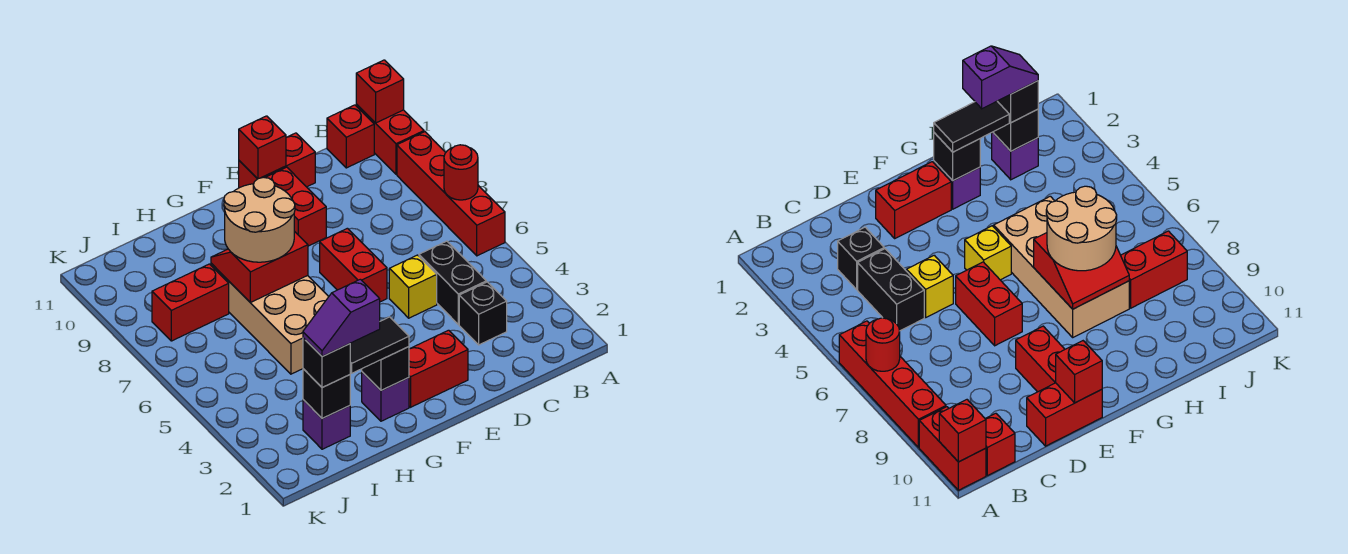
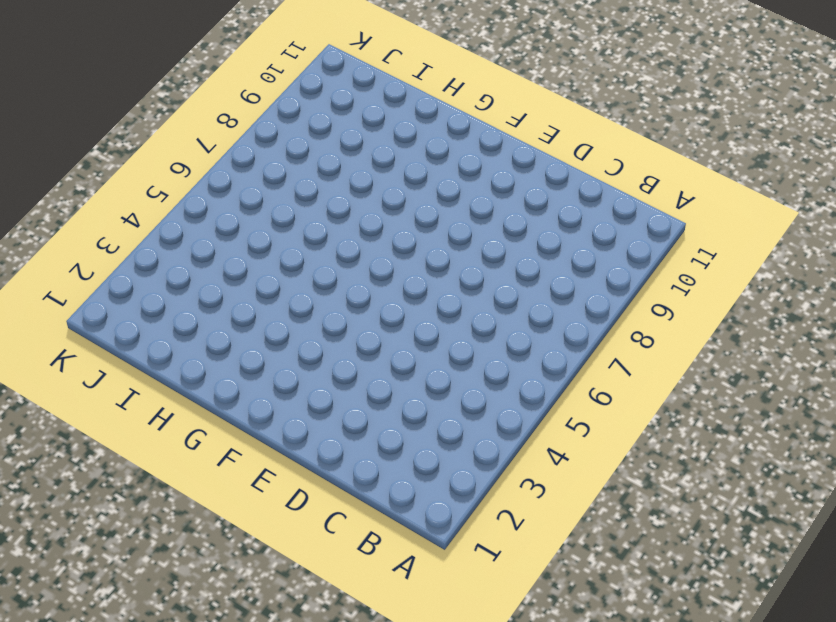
none -> red 1x4 brick [397,132,505,256]
none -> red 1x2 brick [356,104,424,174]
none -> red 1x1 brick [327,105,374,168]

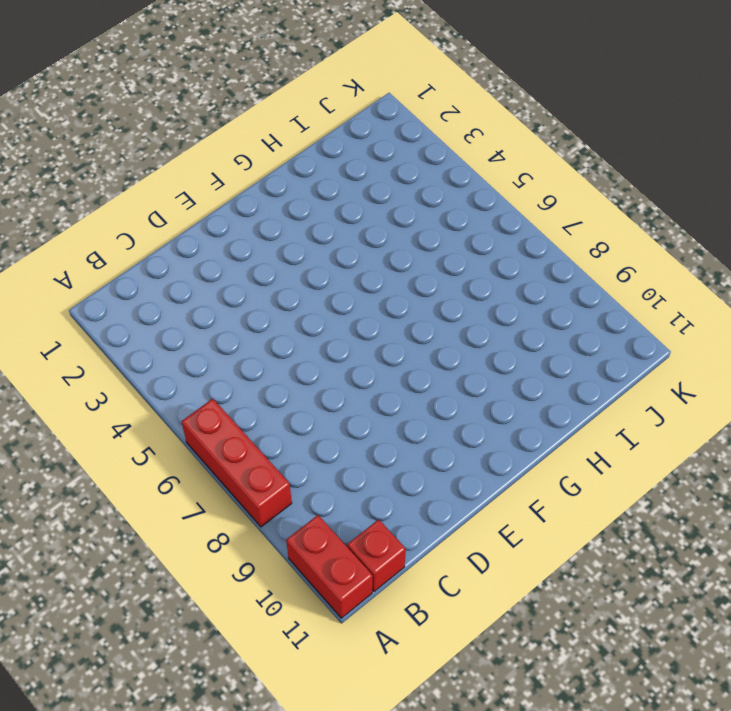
red 1x3 brick [182,399,292,527] -> red 1x4 brick [397,132,505,256]
none -> black 1x1 brick [459,282,507,345]
none -> black 1x2 brick [419,241,486,325]
none -> yellow 1x1 brick [389,255,437,318]

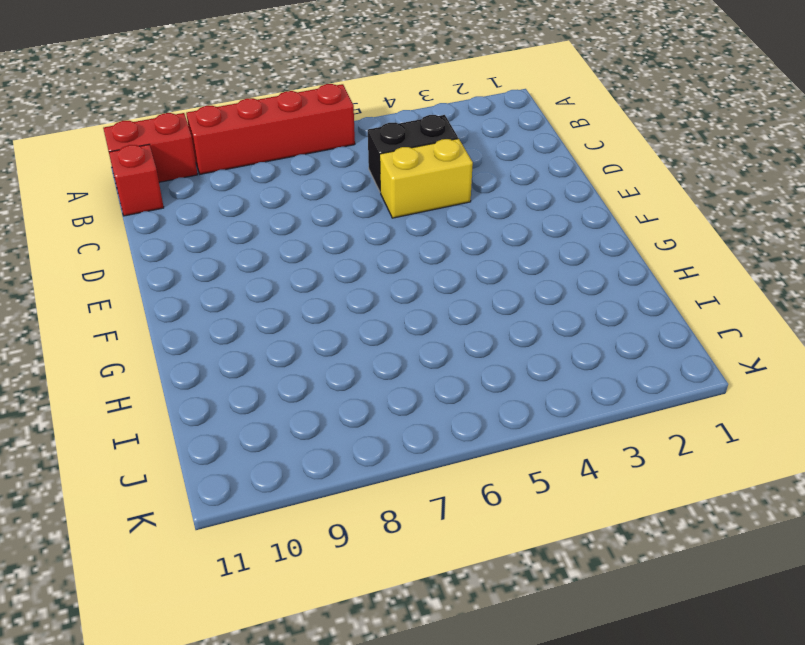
yellow 1x2 brick [380,139,473,218] -> yellow 1x1 brick [389,255,437,318]
none -> black 1x1 brick [459,282,507,345]
none -> red 1x2 brick [239,133,315,188]
none -> red 1x2 brick [409,330,468,407]

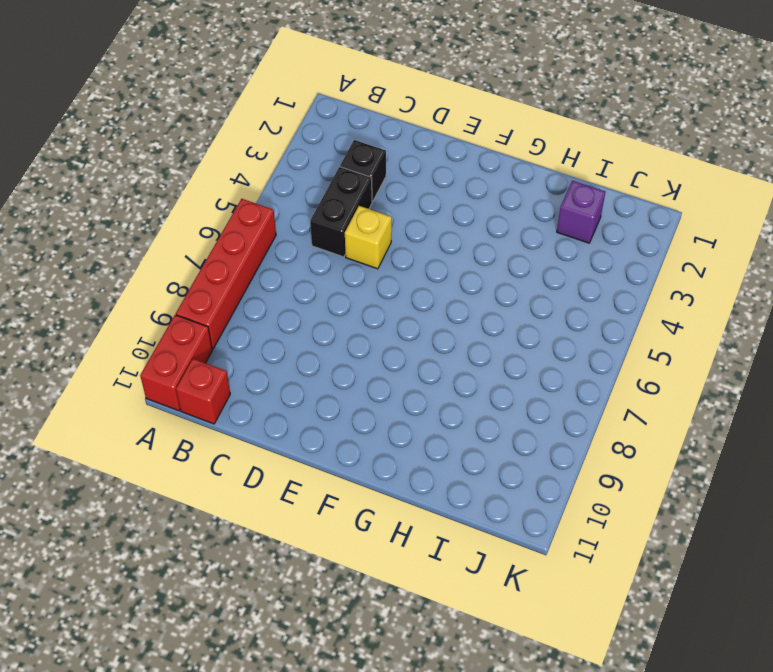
none -> red 1x2 brick [239,133,315,188]
none -> red 1x2 brick [409,330,468,407]
none -> red 1x2 brick [320,228,387,302]

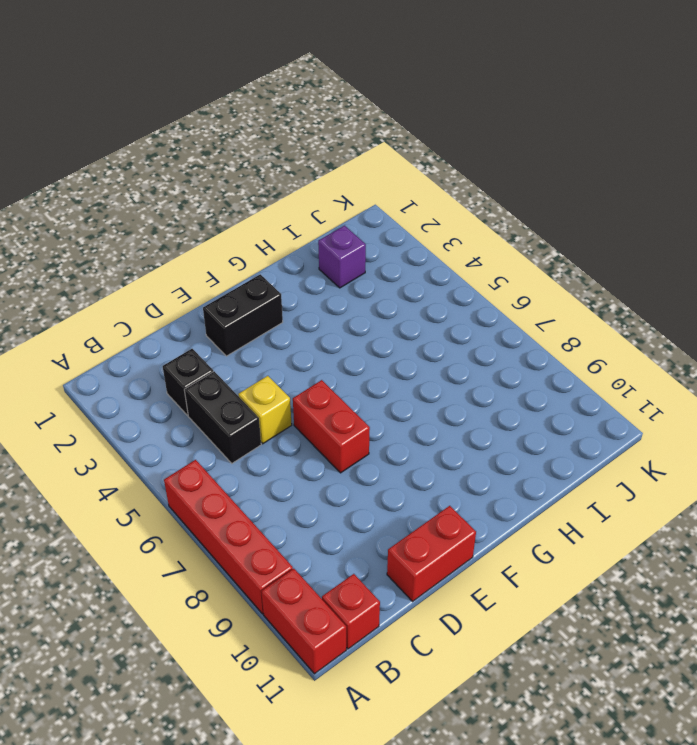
black 1x2 brick [203,274,283,356] -> red 1x2 brick [409,330,468,407]
none -> red 1x2 brick [265,167,326,246]
none -> yellow 1x1 brick [965,226,1011,280]
none -> purple 1x1 brick [362,372,409,421]

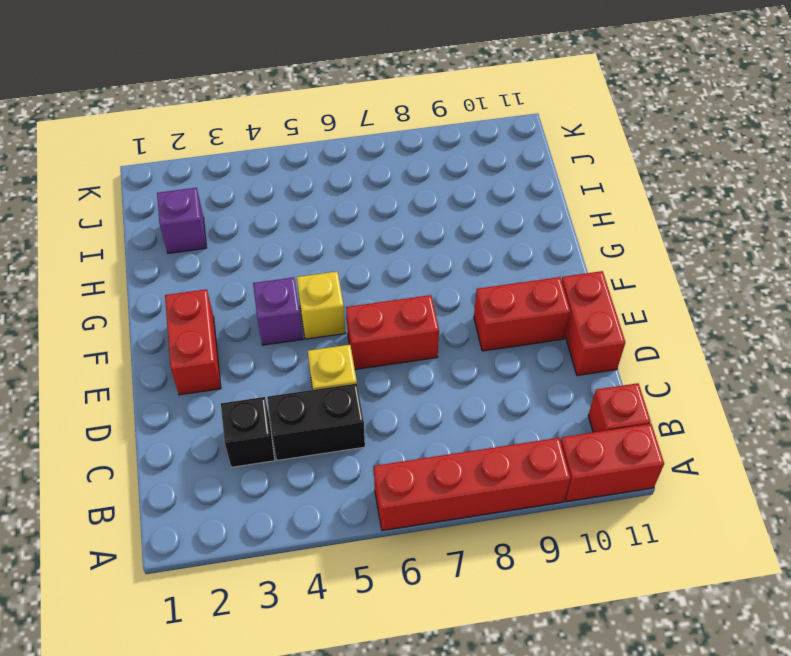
purple 1x1 brick [253,277,303,345] -> purple 1x1 brick moved to [362,372,409,421]
none -> tan 2x4 brick [211,263,329,374]
none -> red 1x2 brick [152,264,229,341]
none -> red 1x1 round brick [444,145,478,200]

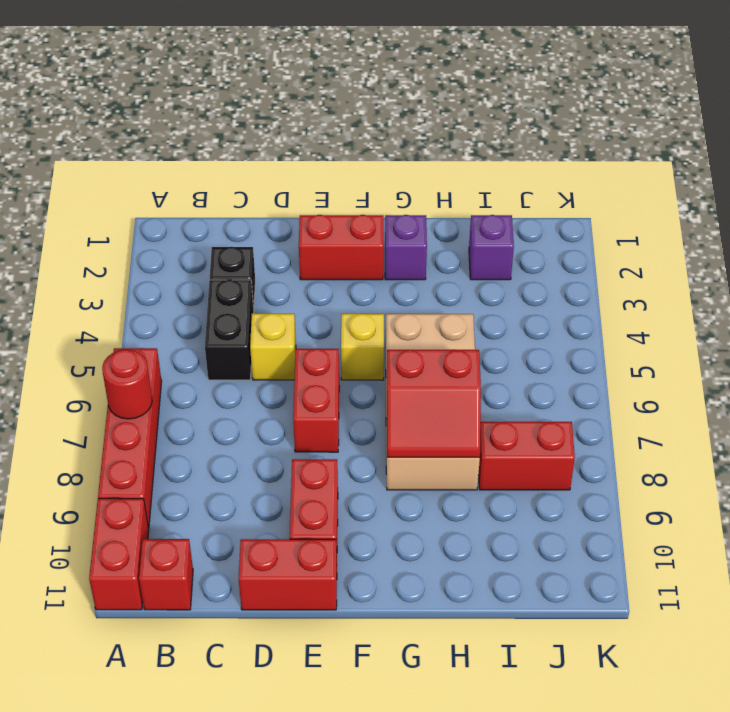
none -> red 1x1 brick [356,60,404,123]
none -> red 1x1 brick [239,116,286,179]
none -> black 1x1 brick [362,347,409,390]

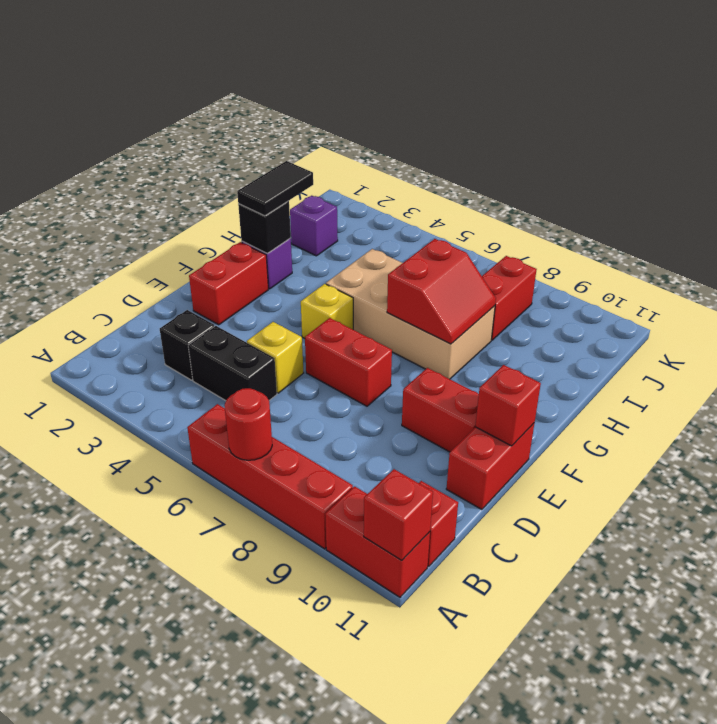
none -> black 1x1 brick [303,369,350,419]
none -> tan 2x2 round brick [224,177,295,262]
none -> black 1x1 brick [303,338,350,388]

